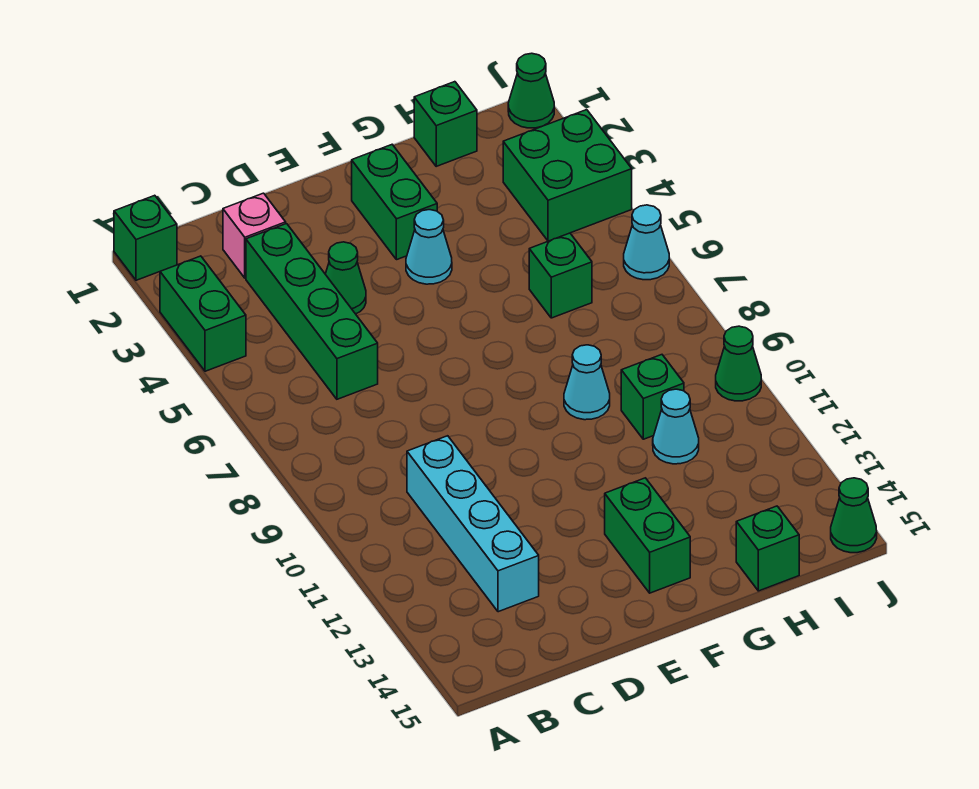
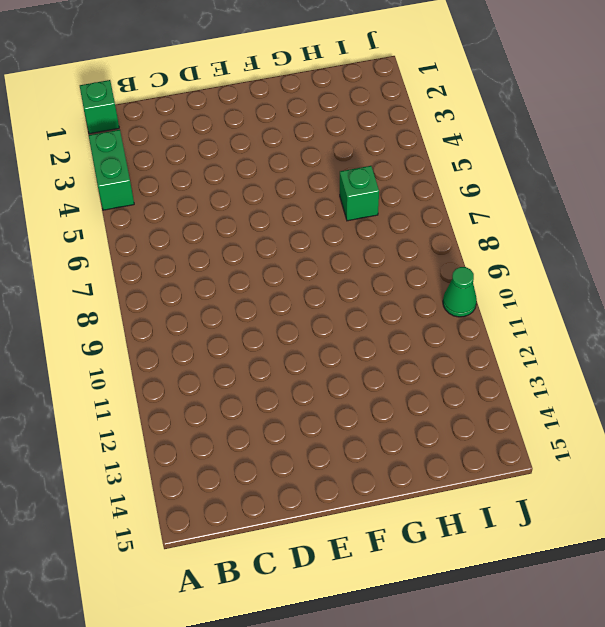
none -> pink 1x1 brick [223,193,286,278]
none -> green 1x4 brick [246,224,378,399]
none -> cyan 1x4 brick [407,436,539,612]

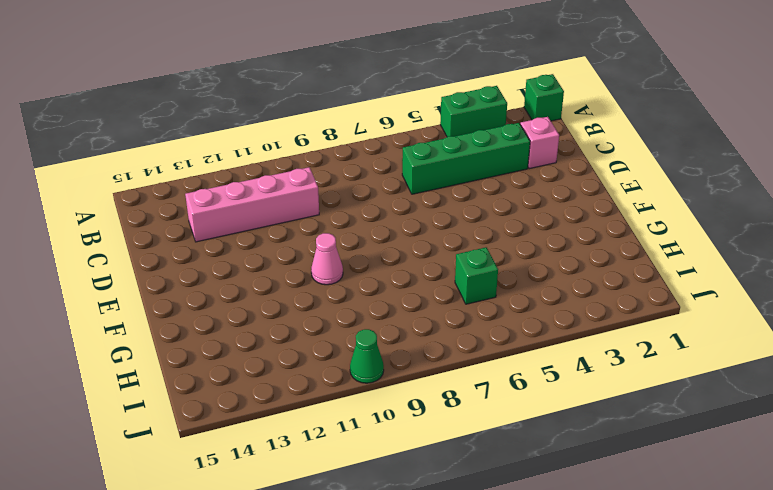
pink 1x4 brick [185,167,319,242] -> cyan 1x4 brick [407,436,539,612]
pink 1x1 cone [311,233,343,285] -> none
none -> green 1x1 cone [325,242,366,314]
none -> green 1x2 brick [352,145,437,260]
none -> cyan 1x1 cone [406,210,452,284]

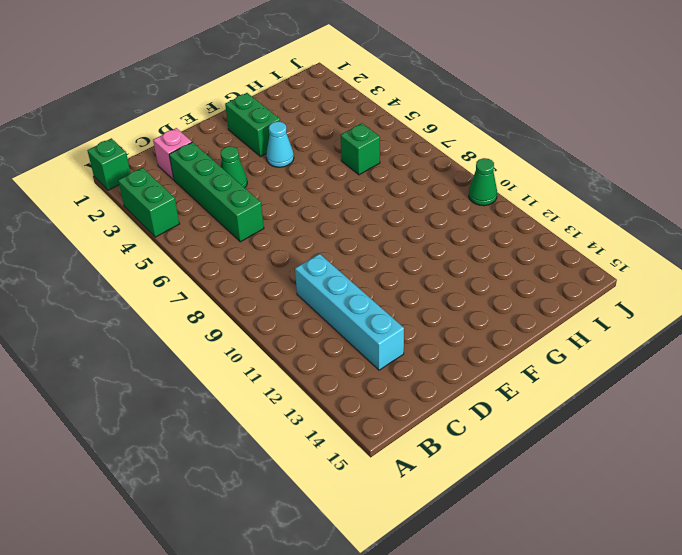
none -> green 1x2 brick [605,478,690,593]
none -> cyan 1x1 cone [564,345,610,420]
none -> green 1x1 brick [414,82,477,166]

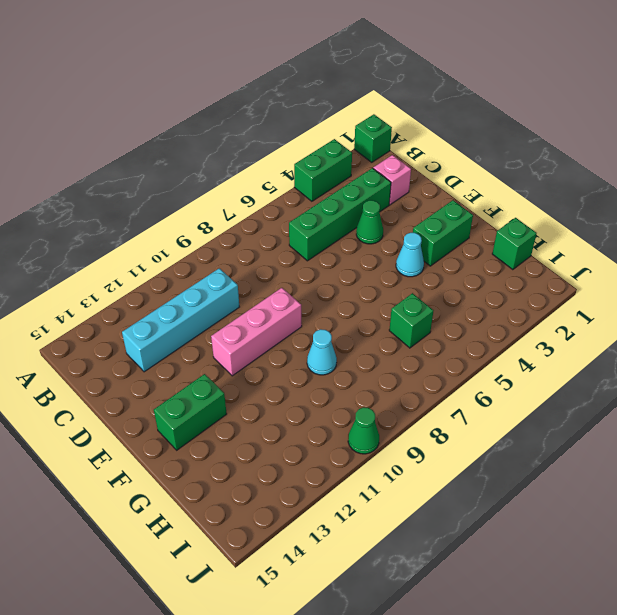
pink 1x3 brick [211,288,302,376] -> none
none -> green 1x1 brick [621,355,684,439]
none -> cyan 1x1 cone [653,389,699,464]
none -> green 1x1 brick [736,506,799,591]

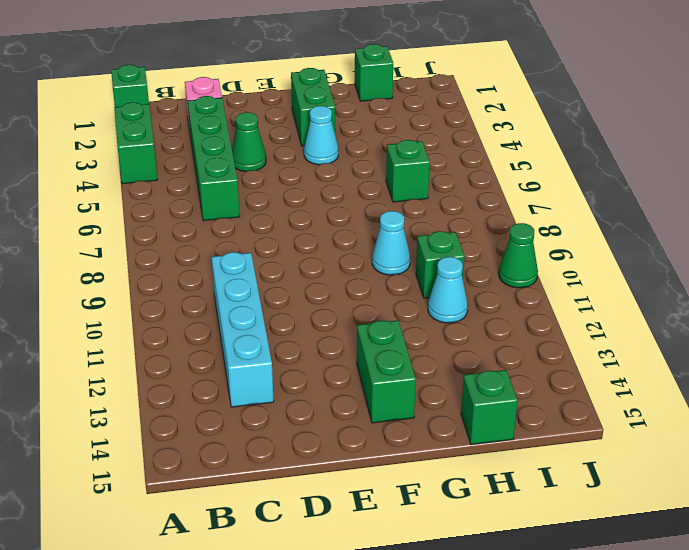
none -> green 2x2 brick [503,110,632,241]
none -> green 1x1 cone [508,53,554,128]
none -> cyan 1x1 cone [624,205,669,280]

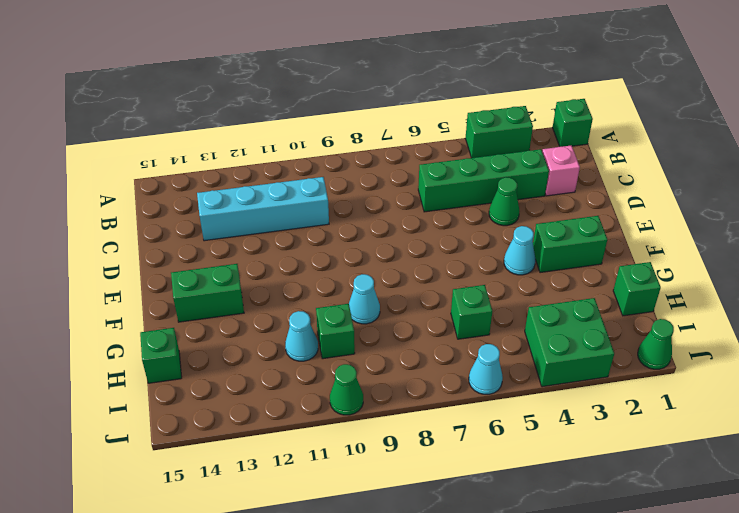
none -> green 1x1 cone [831,478,877,553]

